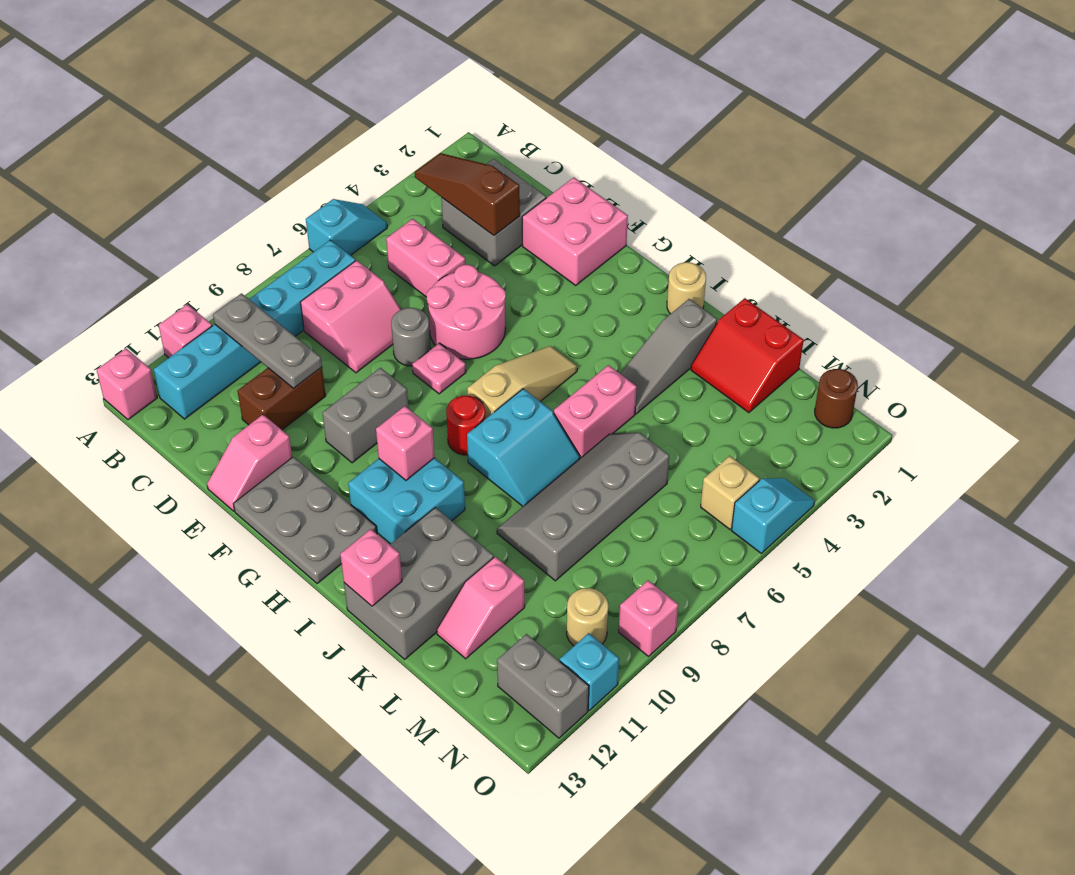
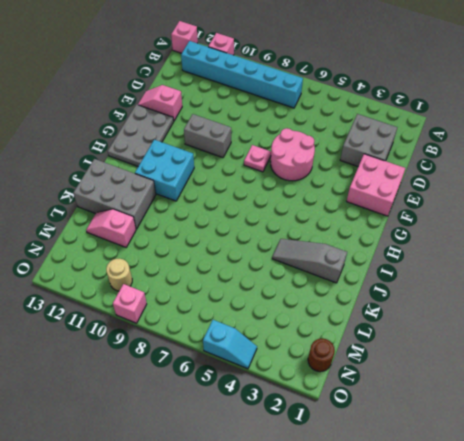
none -> cyan 1x2 slope [306,199,387,255]
none -> pink 1x2 brick [386,219,466,297]
none -> pink 2x2 slope [300,260,401,373]
none -> brown 1x2 brick [237,367,326,430]

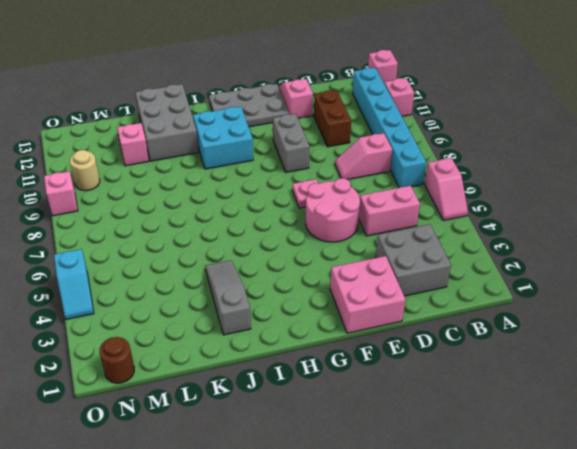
pink 1x2 slope [425,158,468,221] -> cyan 1x2 slope [306,199,387,255]
pink 1x2 slope [335,133,392,180] -> pink 2x2 slope [300,260,401,373]
none -> grey 1x1 round brick [391,308,431,366]
none -> tan 1x3 slope [467,346,577,419]
none -> red 1x1 round brick [446,396,485,455]
none -> tan 1x1 round brick [667,262,706,314]

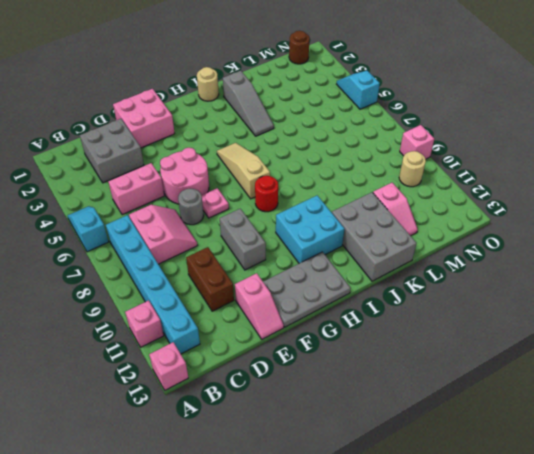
none -> cyan 2x2 slope [467,389,580,506]
none -> pink 1x2 brick [554,365,637,458]
none -> red 2x2 slope [691,298,804,413]
none -> grey 2x4 slope [497,433,669,581]

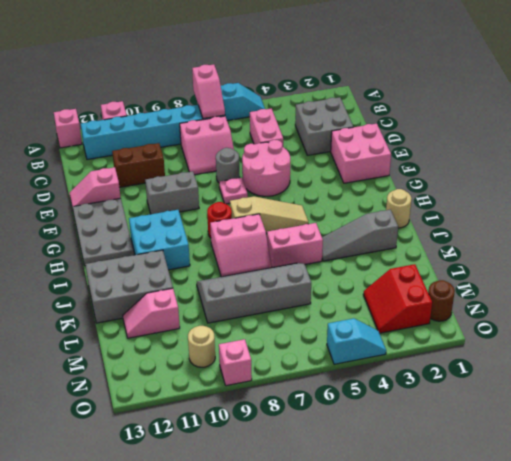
pink 1x2 slope [192,64,225,119] -> none
pink 2x2 slope [210,214,272,277] -> cyan 2x2 slope [467,389,580,506]
red 2x2 slope [363,264,432,333] -> red 2x2 slope moved to [691,298,804,413]
none -> tan 1x1 brick [701,456,760,529]
none -> grey 1x2 brick [497,634,589,738]
none -> cyan 1x1 brick [560,633,619,710]
none -> brown 1x3 slope [415,153,520,236]

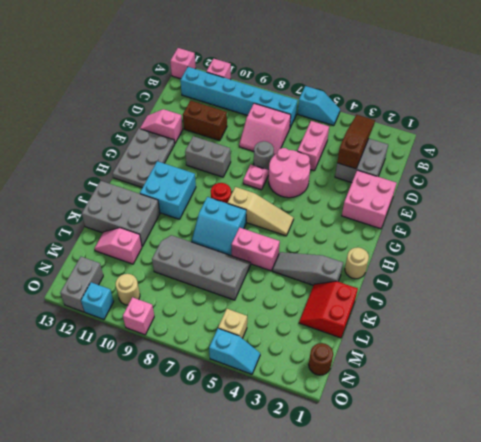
none -> grey 1x3 plate [213,294,322,388]
none -> pink 1x1 brick [376,406,435,480]
none -> pink 1x1 brick [340,529,402,606]

